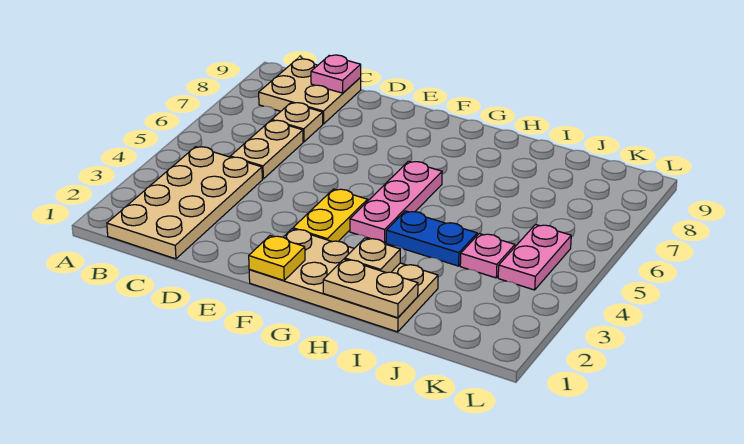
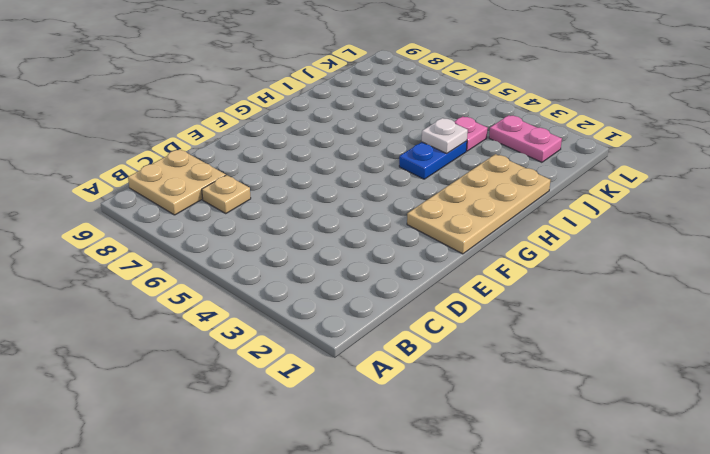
white 1x1 plate [422,118,468,153] -> none
pink 1x2 plate [489,115,562,162] -> pink 1x2 plate moved to [498,225,571,290]
none -> tan 2x4 plate [107,147,262,259]
none -> tan 1x2 plate [230,120,303,179]
none -> yellow 1x2 plate [293,189,368,242]

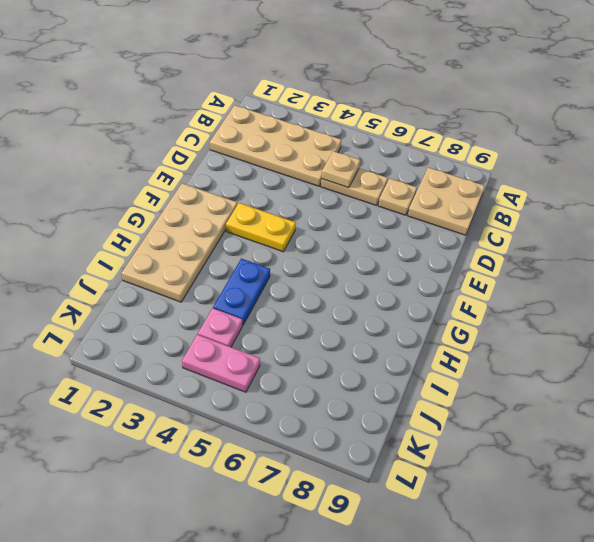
tan 1x1 plate [322,151,360,188] -> tan 1x1 plate moved to [345,238,400,273]
none -> pink 1x3 plate [350,161,442,243]
none -> pink 1x1 plate [311,55,361,93]
none -> yellow 1x1 plate [249,236,305,280]

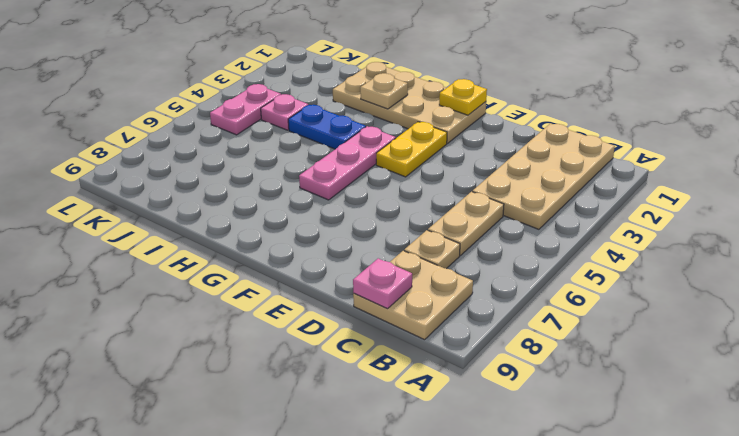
none -> tan 1x2 plate [323,259,418,318]

